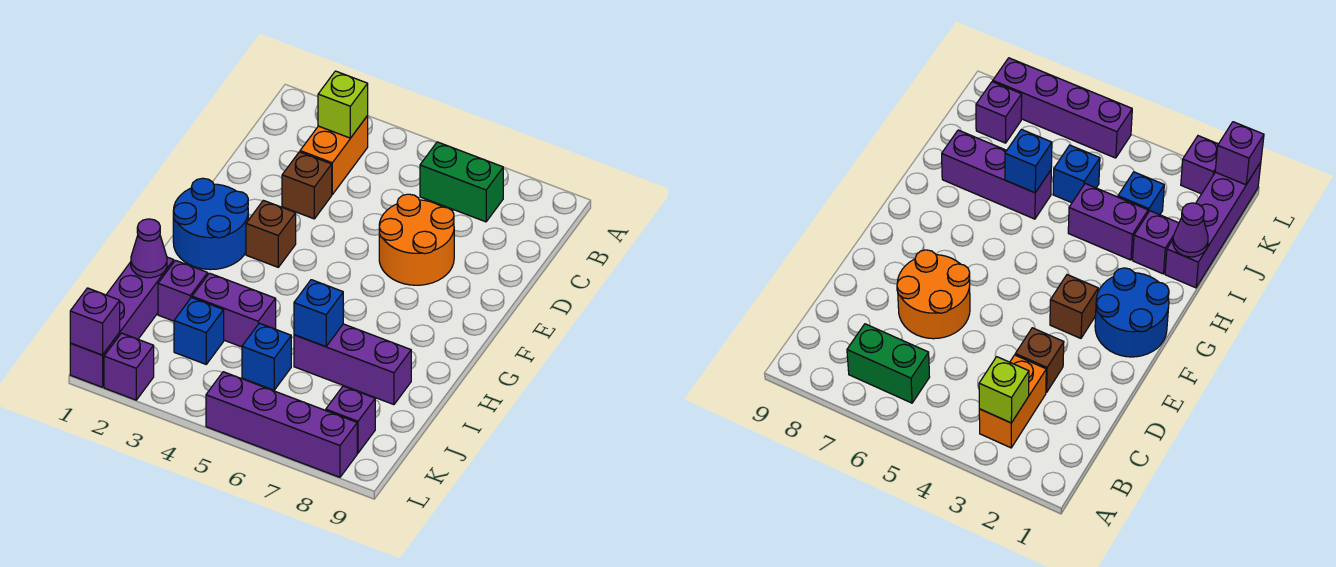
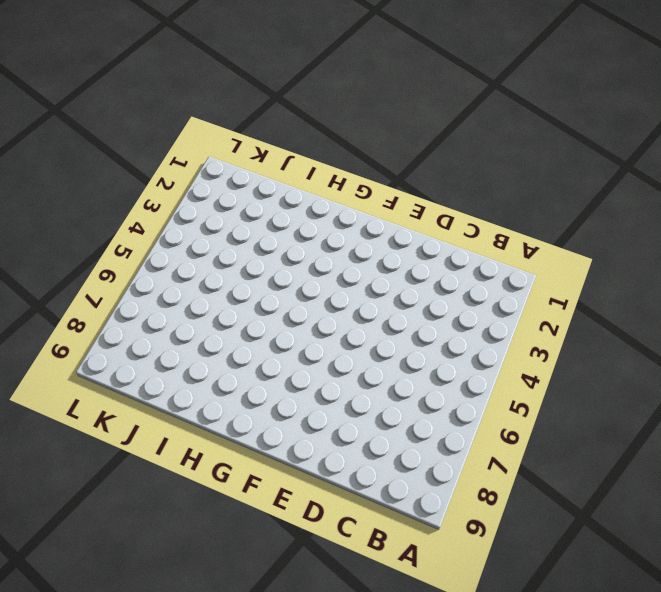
none -> orange 1x2 brick [300,116,368,194]
none -> green 1x2 brick [420,142,503,222]
none -> brown 1x1 brick [282,152,332,219]

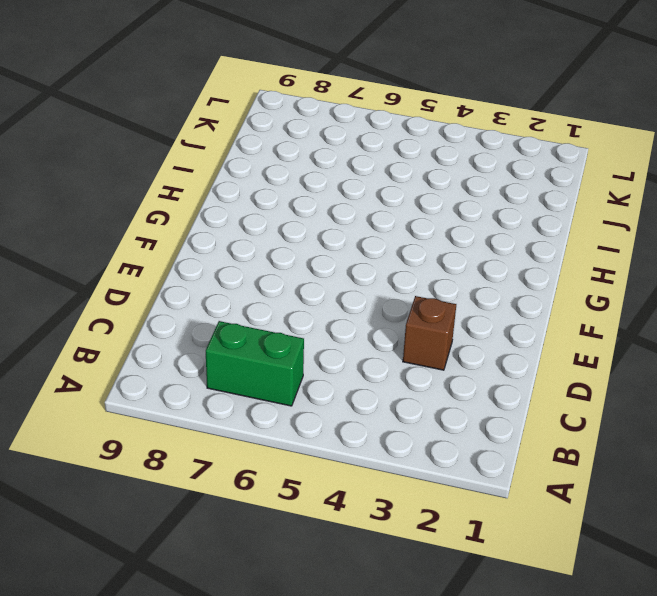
none -> orange 1x2 brick [300,116,368,194]
none -> orange 2x2 round brick [379,194,454,285]
none -> blue 2x2 round brick [173,178,248,270]

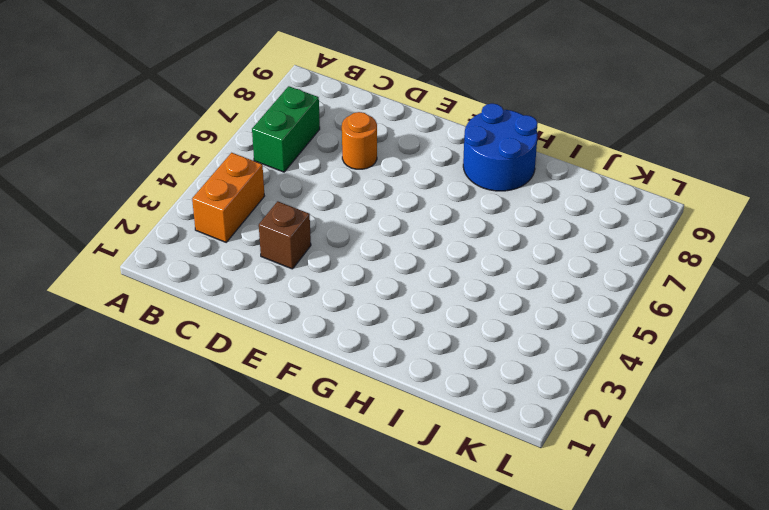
orange 1x2 brick [192,153,264,242] -> orange 1x2 brick turned to [300,116,368,194]
orange 1x1 round brick [342,112,377,169] -> orange 2x2 round brick [379,194,454,285]
blue 2x2 round brick [463,104,538,191] -> blue 2x2 round brick moved to [173,178,248,270]
none -> brown 1x1 brick [246,200,296,267]
none -> purple 1x4 brick [70,257,174,387]
none -> purple 1x1 brick [158,260,208,321]

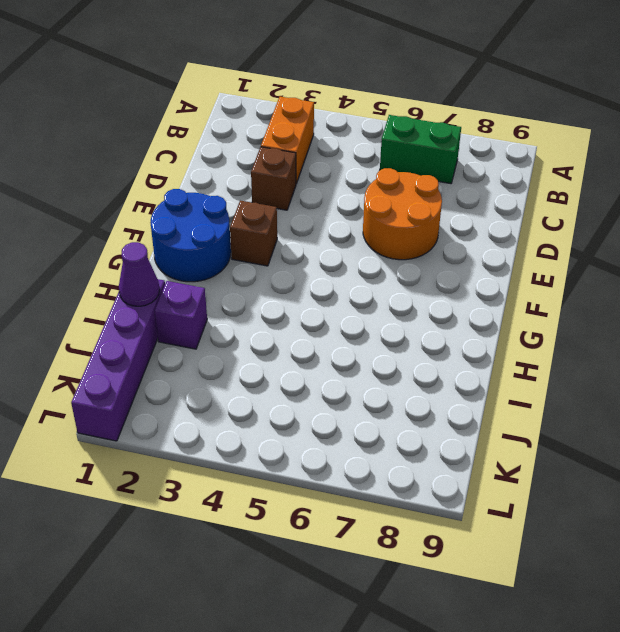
none -> purple 1x2 brick [192,273,276,347]
none -> purple 1x3 brick [294,324,411,405]
none -> blue 1x1 brick [174,297,224,364]

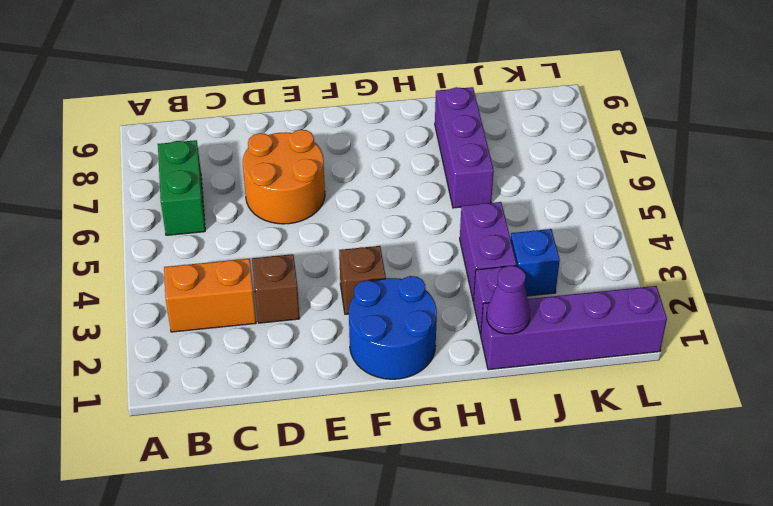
none -> blue 1x1 brick [242,323,291,390]
none -> purple 1x1 brick [326,386,375,453]
none -> purple 1x1 brick [104,333,154,400]

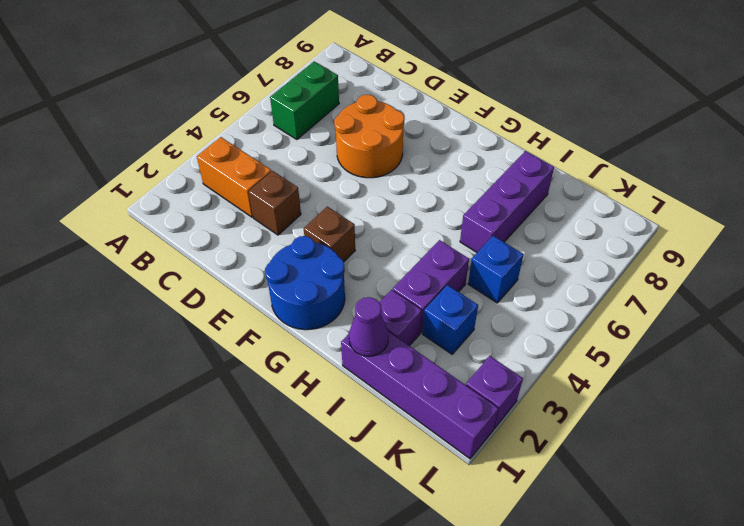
none -> purple 1x1 brick [326,386,375,453]
none -> purple 1x4 brick [206,372,357,477]
none -> lime 1x1 brick [318,71,368,138]

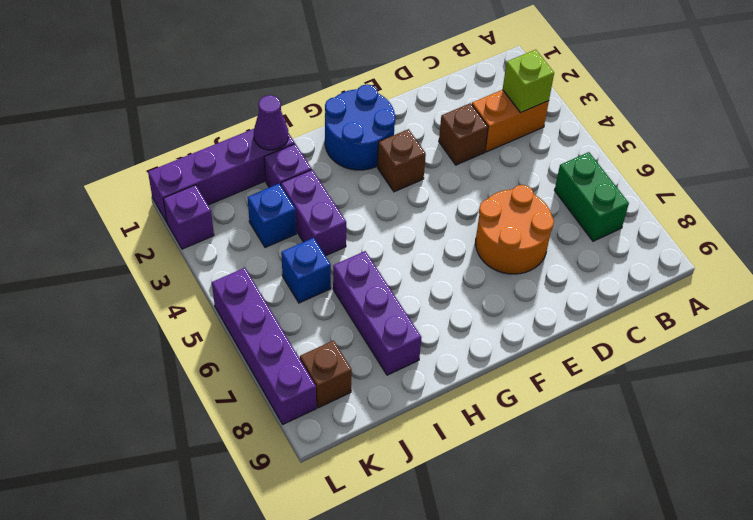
brown 1x1 brick [300,341,352,408] -> purple 1x1 brick [326,386,375,453]
none -> blue 1x1 brick [294,280,343,347]
none -> purple 1x1 brick [70,288,120,355]

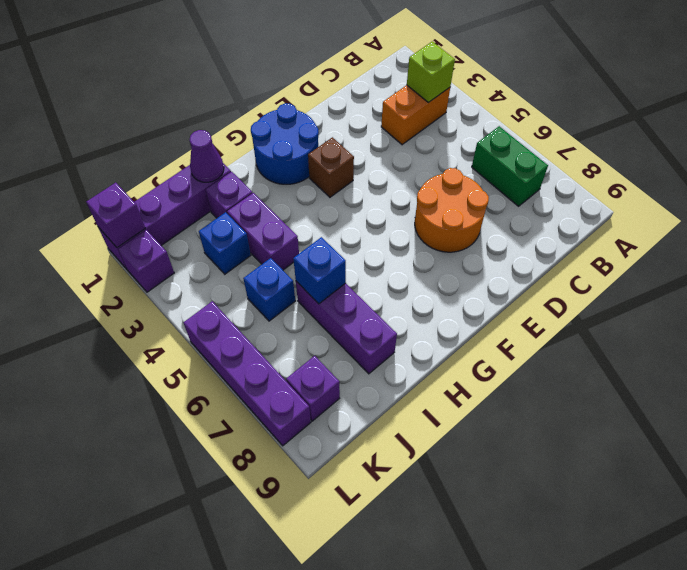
none -> brown 1x1 brick [282,152,332,219]

